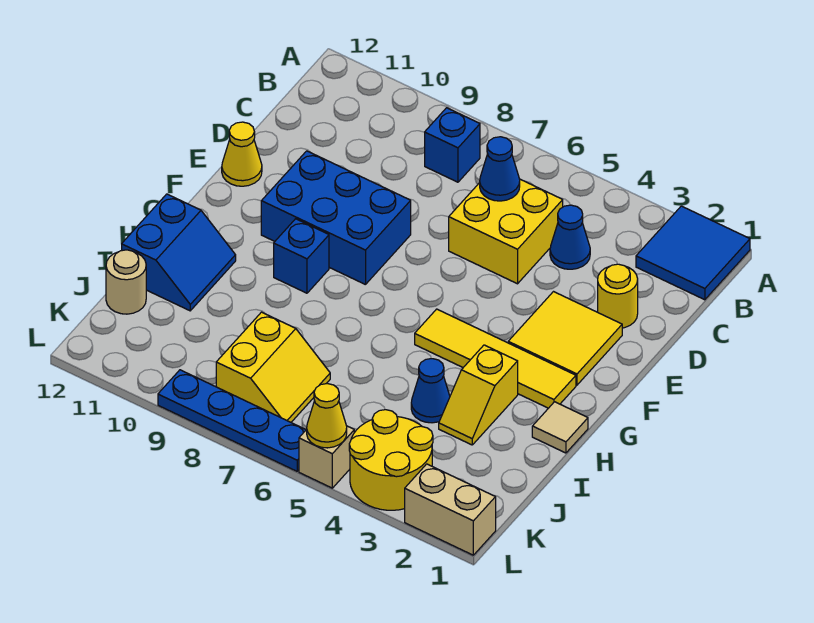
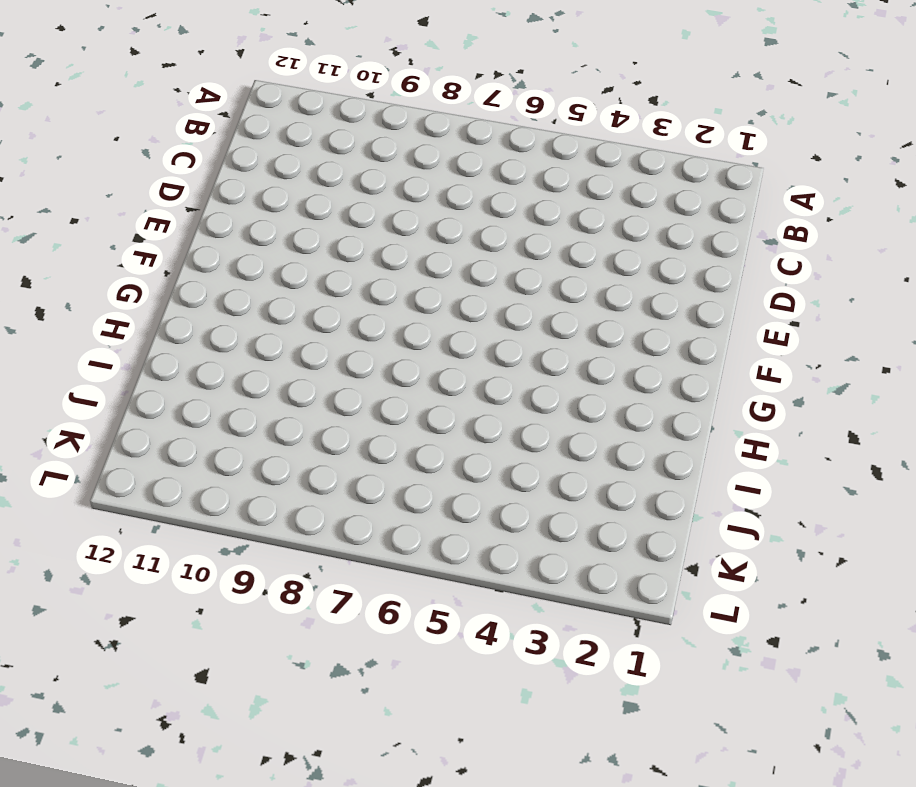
none -> blue 2x2 tile [636,206,750,300]
none -> blue 1x1 brick [425,108,480,182]
none -> blue 1x1 cone [550,205,590,269]

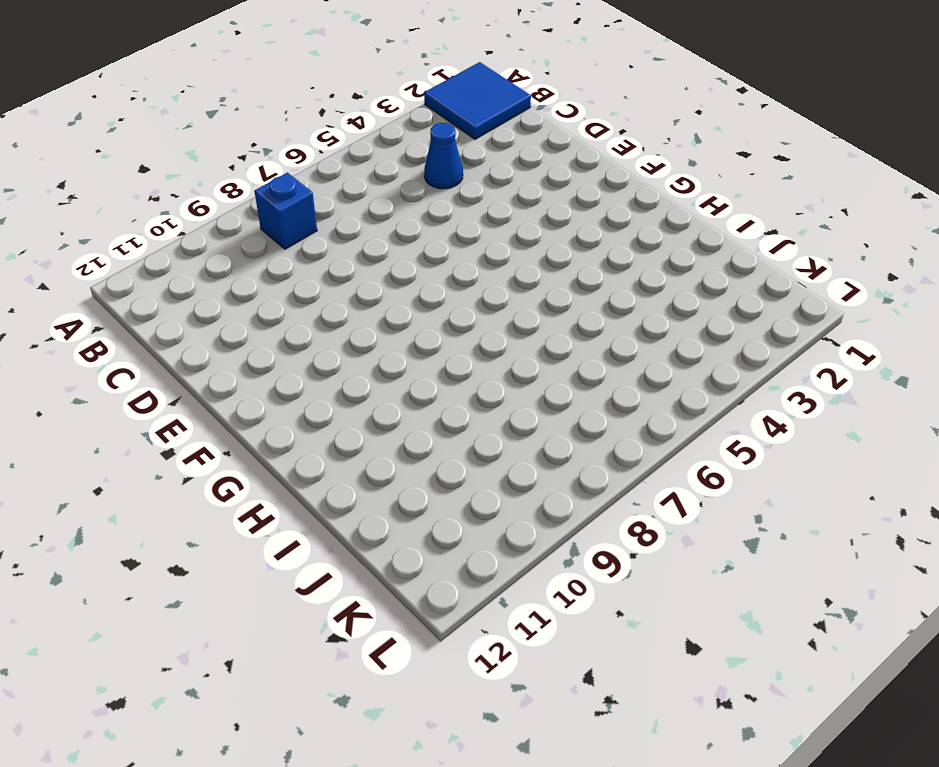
none -> yellow 2x2 brick [449,179,563,284]
none -> yellow 1x1 round brick [598,264,638,328]
none -> yellow 2x2 tile [508,292,622,385]

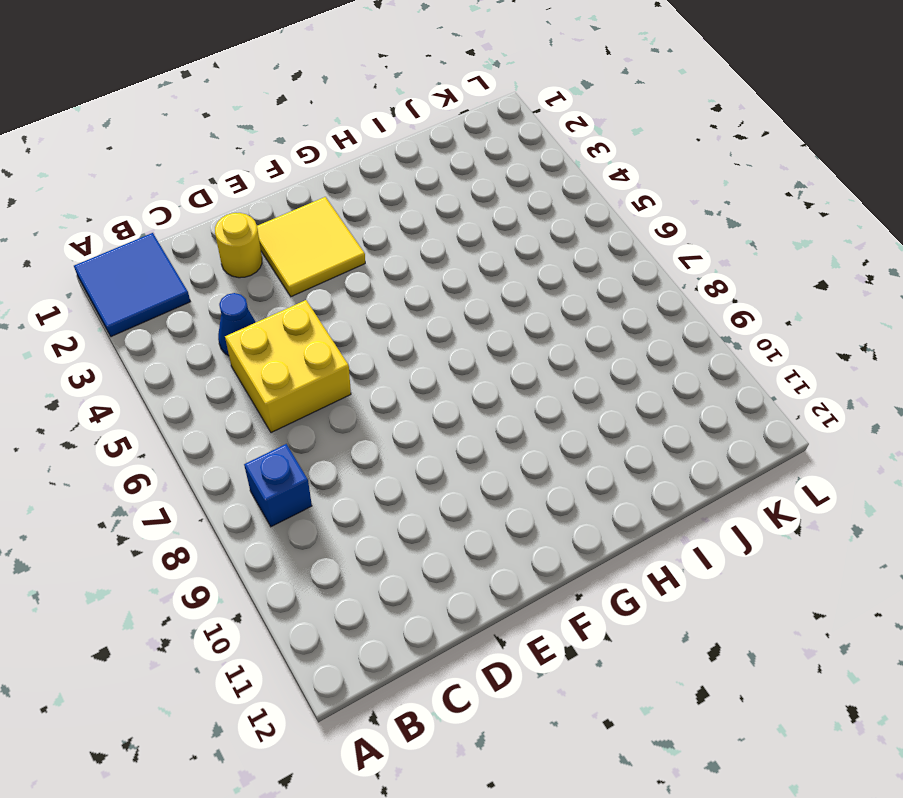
none -> blue 2x3 brick [261,151,411,285]
none -> yellow 1x1 cone [222,122,262,186]
none -> yellow 1x4 tile [415,309,576,408]

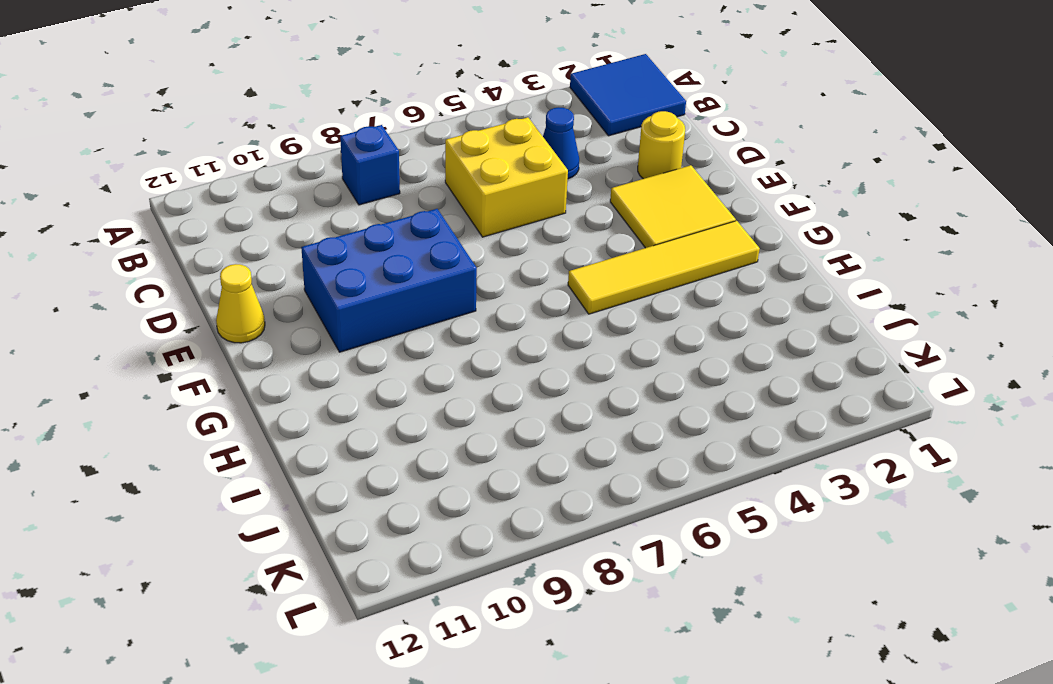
none -> blue 1x1 brick [274,219,329,293]
none -> tan 1x1 tile [532,402,588,453]
none -> yellow 1x2 slope [439,345,518,445]

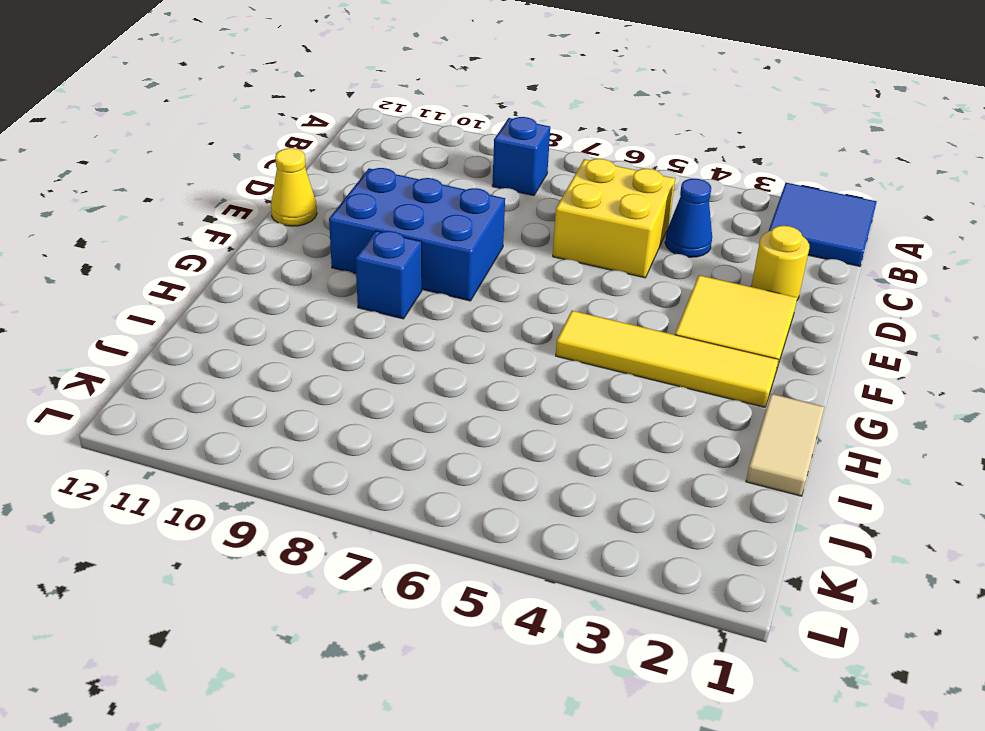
tan 1x2 tile [746,394,824,496] -> tan 1x1 tile [532,402,588,453]
none -> yellow 1x2 slope [439,345,518,445]
none -> blue 2x2 slope [122,194,236,311]
none -> blue 1x1 cone [411,359,450,423]

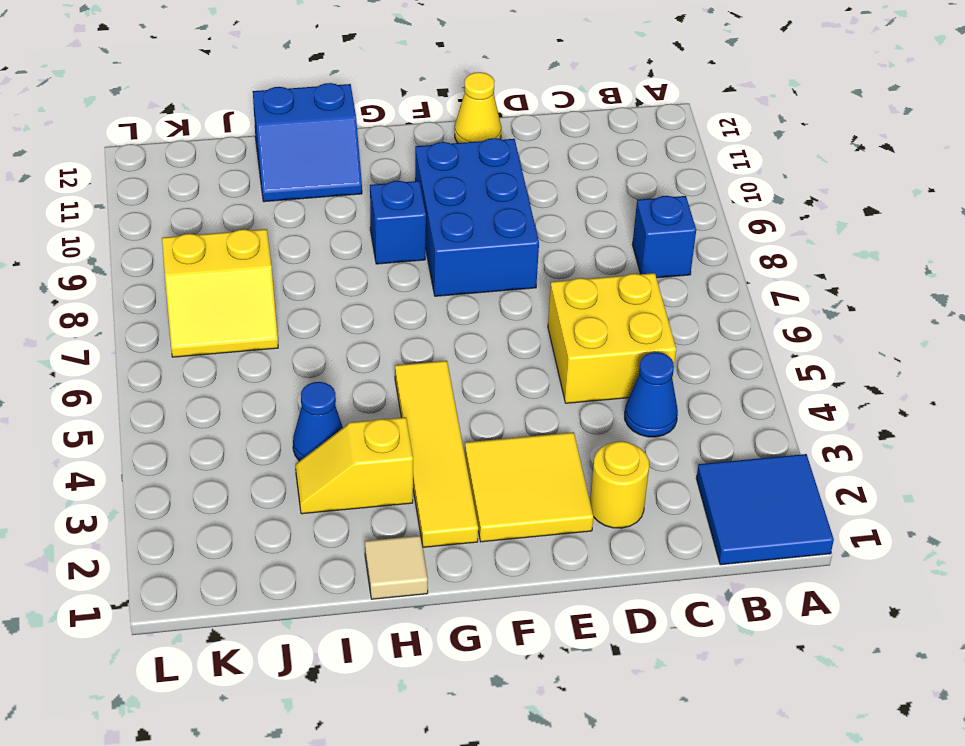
none -> tan 1x1 round brick [106,250,146,314]
none -> yellow 2x2 round brick [349,410,433,510]
none -> tan 1x2 brick [405,464,496,555]

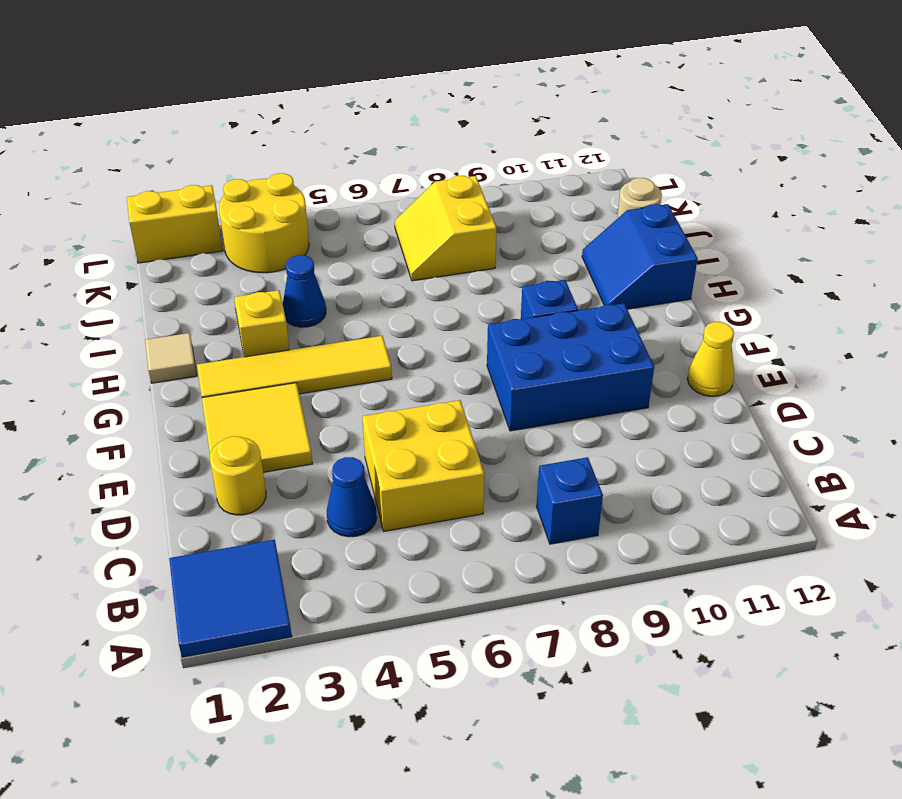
yellow 1x2 brick [127,185,223,263] -> tan 1x2 brick [405,464,496,555]
none -> tan 1x1 brick [299,426,354,488]
none -> blue 1x4 plate [158,370,306,471]
none -> blue 1x1 cone [480,137,520,201]

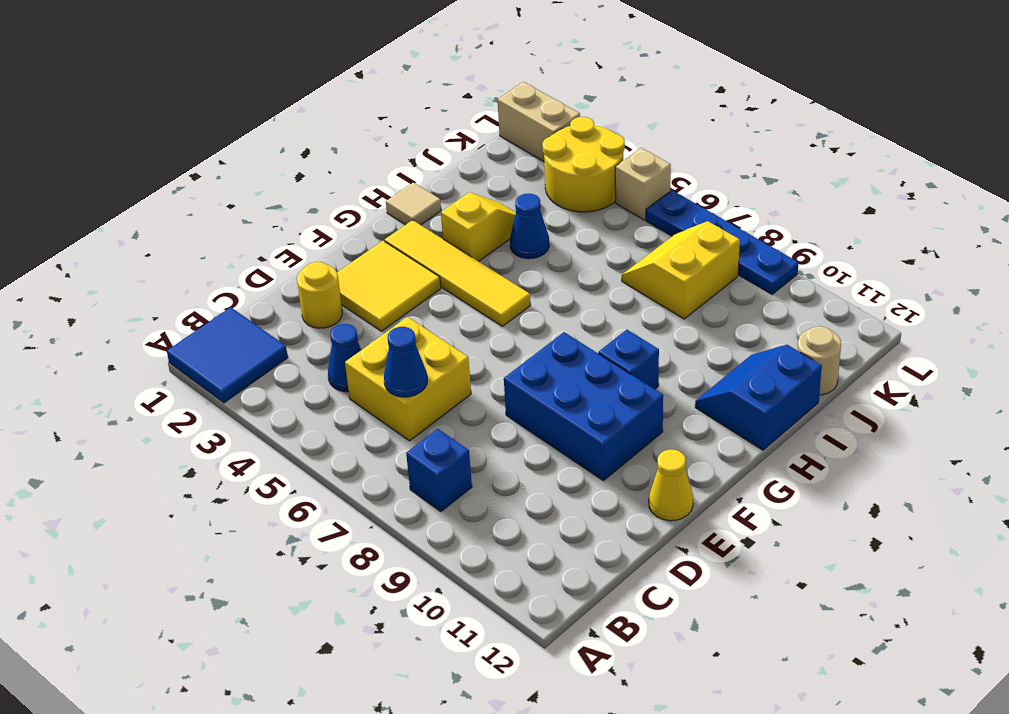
none -> yellow 1x1 cone [306,384,347,448]

